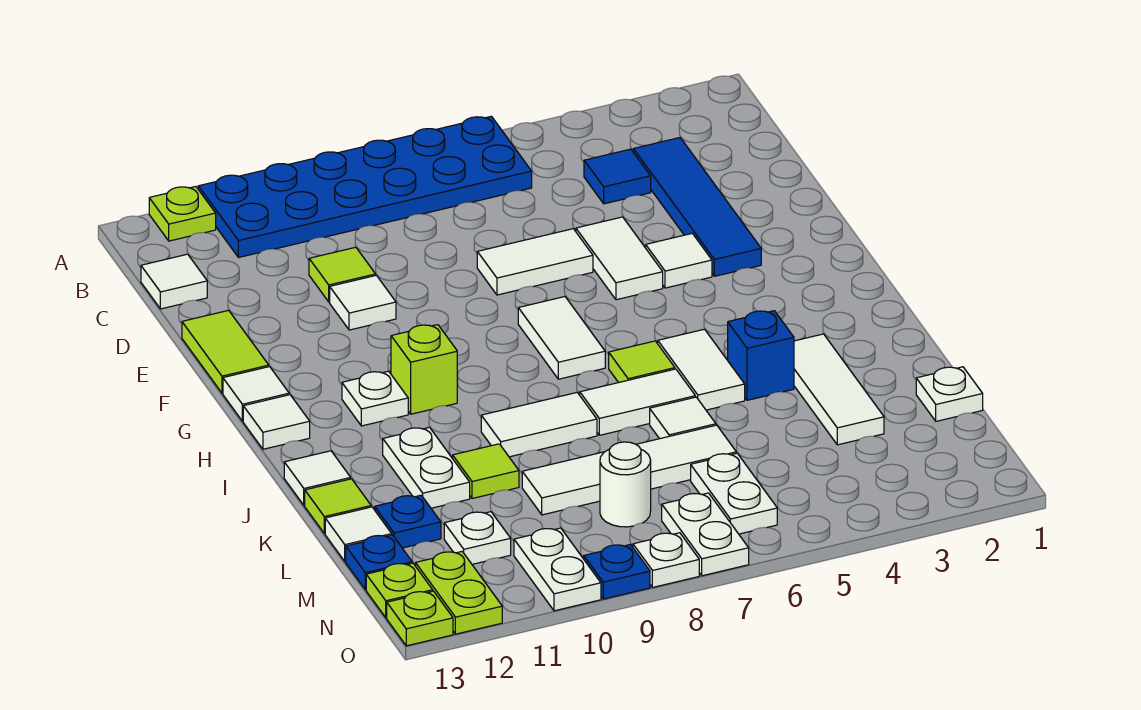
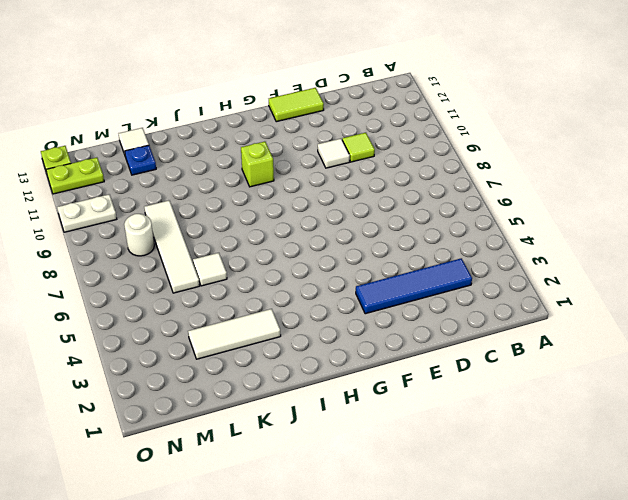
none -> blue 2x6 plate [198,116,532,258]
none -> lime 1x1 plate [149,187,216,241]
none -> blue 1x1 tile [584,149,651,204]
none -> white 1x1 tile [141,254,207,309]

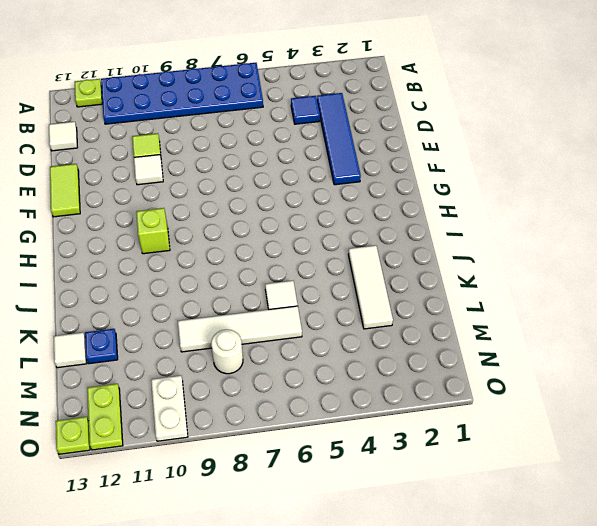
none -> white 1x2 tile [576,217,663,300]
none -> white 1x2 tile [477,229,593,295]
none -> white 1x1 tile [646,233,712,288]
none -> white 1x2 tile [518,297,605,379]

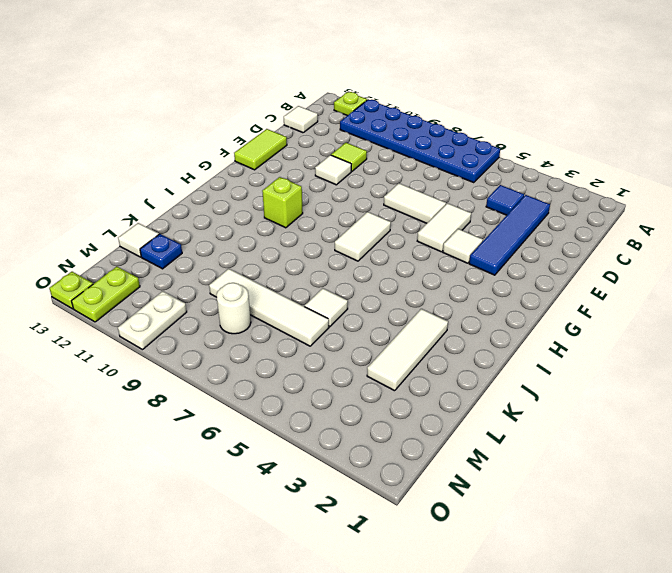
none -> white 1x1 tile [223,367,289,421]
none -> white 1x1 plate [342,371,408,426]
none -> white 1x1 tile [243,395,310,449]
none -> white 1x2 tile [658,329,745,410]

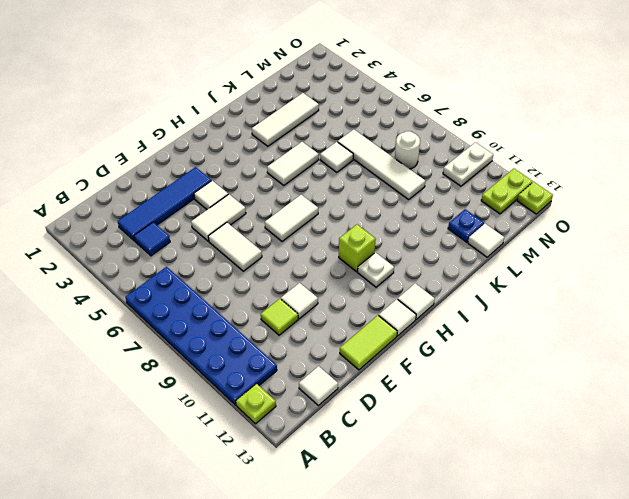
none -> lime 1x1 tile [609,341,675,383]
none -> blue 1x1 brick [728,311,794,400]
none -> white 1x2 tile [580,369,695,435]
none -> white 1x2 tile [481,393,597,457]

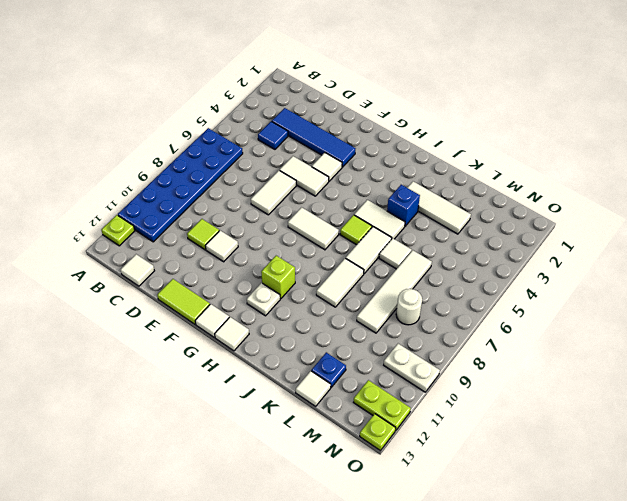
none -> white 1x2 plate [383,427,470,508]
none -> white 1x1 tile [284,451,351,505]
none -> lime 1x1 tile [453,444,519,499]
none -> lime 1x1 tile [305,479,371,534]

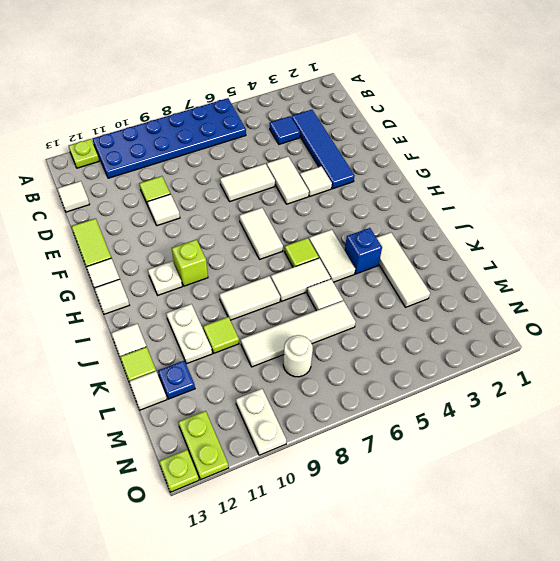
none -> white 1x1 plate [916,367,983,421]
none -> white 1x2 plate [691,453,777,534]
none -> white 1x1 plate [444,512,511,564]
none -> blue 1x1 plate [346,535,412,590]

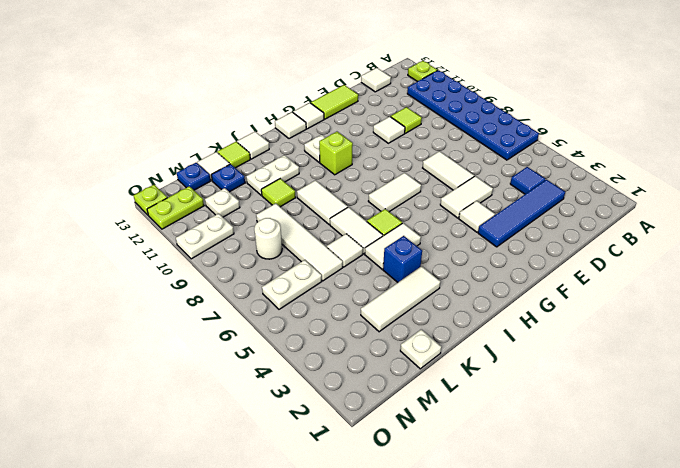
none -> white 1x2 plate [662,493,749,576]
none -> lime 1x1 plate [366,563,433,618]
none -> white 1x1 plate [633,533,699,587]
none -> blue 1x1 plate [584,545,650,599]

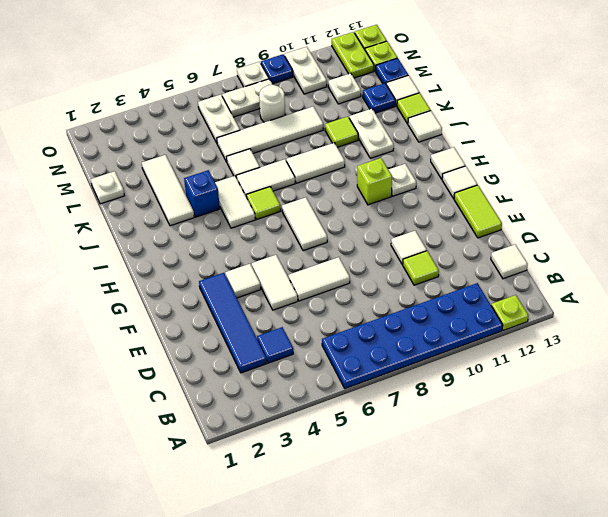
white 1x2 plate [222,79,273,117] -> white 1x2 plate turned to [662,493,749,576]

